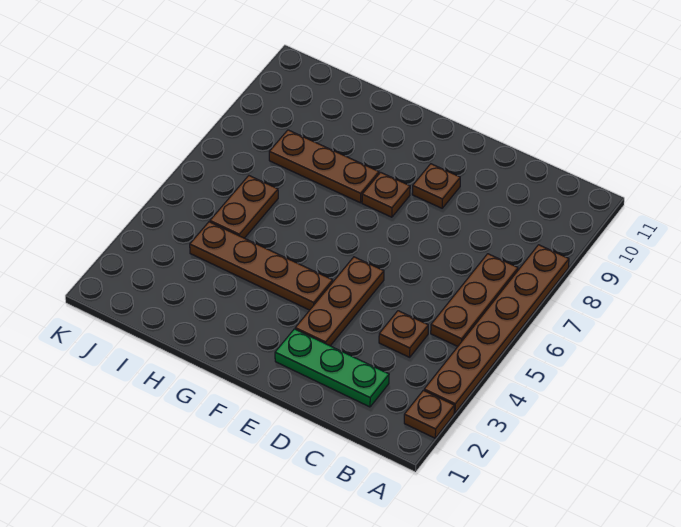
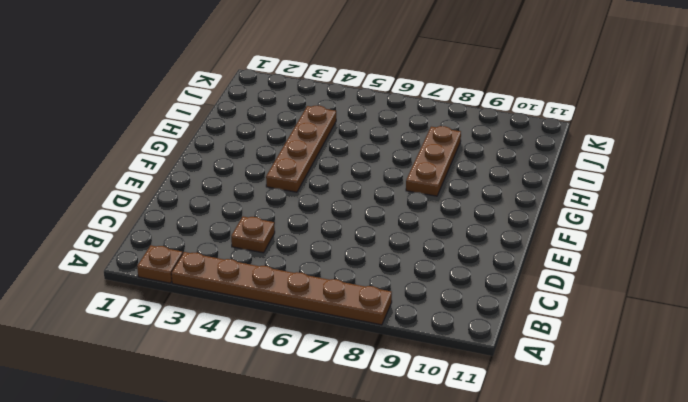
none -> brown 1x3 plate [431,254,518,346]
none -> green 1x3 plate [275,329,389,407]

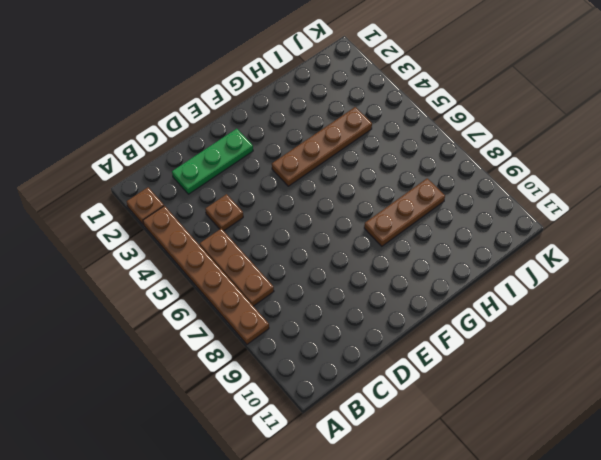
none -> brown 1x3 plate [295,257,384,346]
none -> brown 1x1 plate [412,164,460,208]

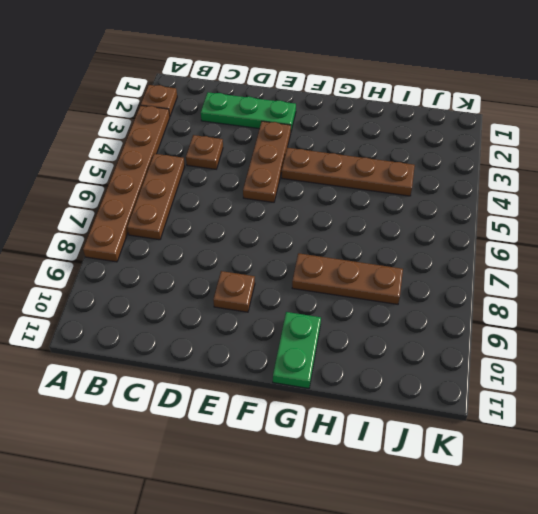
green 1x2 plate [273,312,321,388] -> none
none -> brown 1x1 plate [362,172,410,217]
none -> brown 1x2 plate [210,176,278,238]

